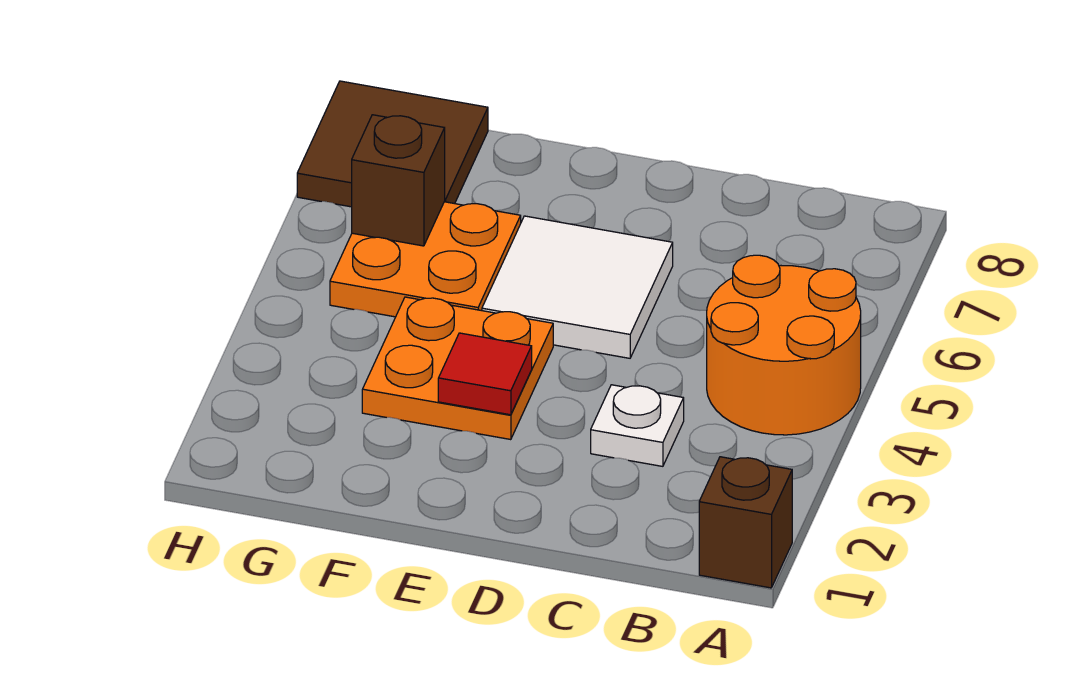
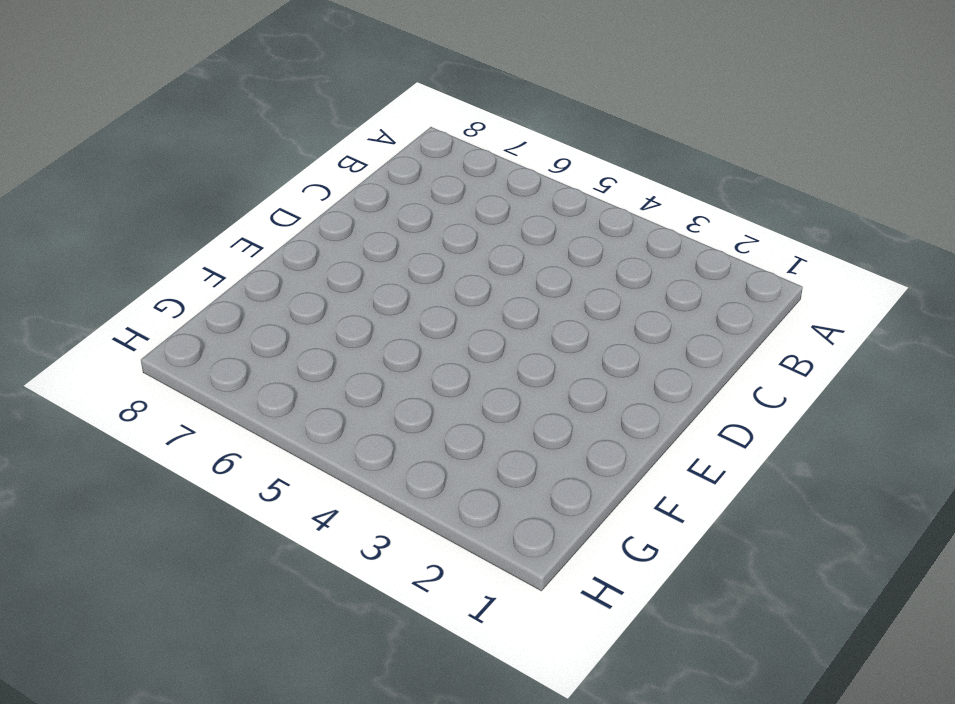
none -> brown 1x1 brick [699,457,792,588]
none -> orange 2x2 round brick [707,255,861,435]

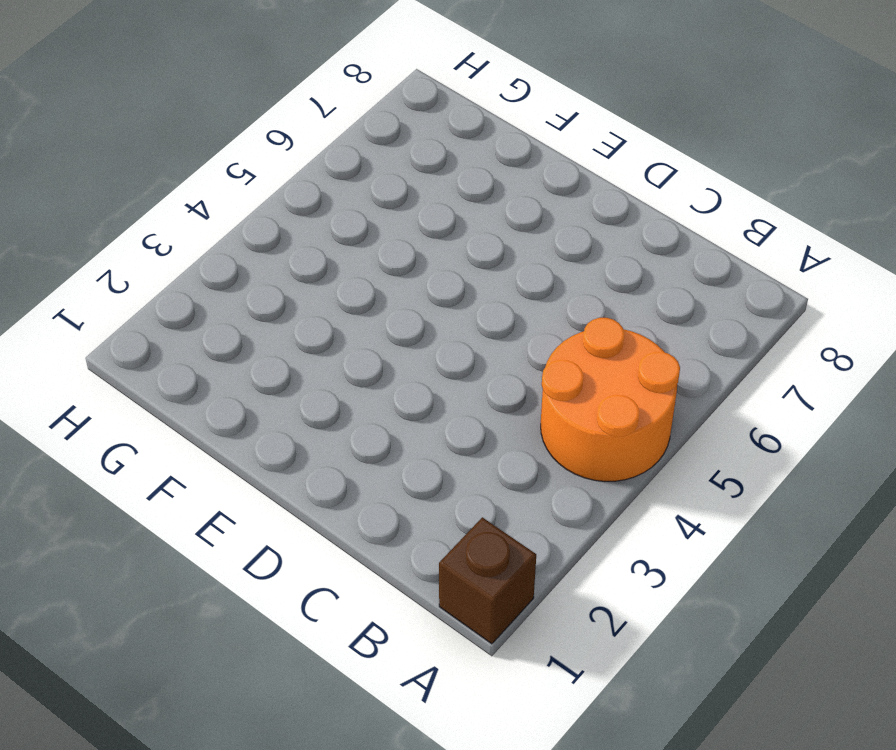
none -> white 1x1 plate [591,385,684,466]
none -> white 2x2 tile [482,216,673,358]

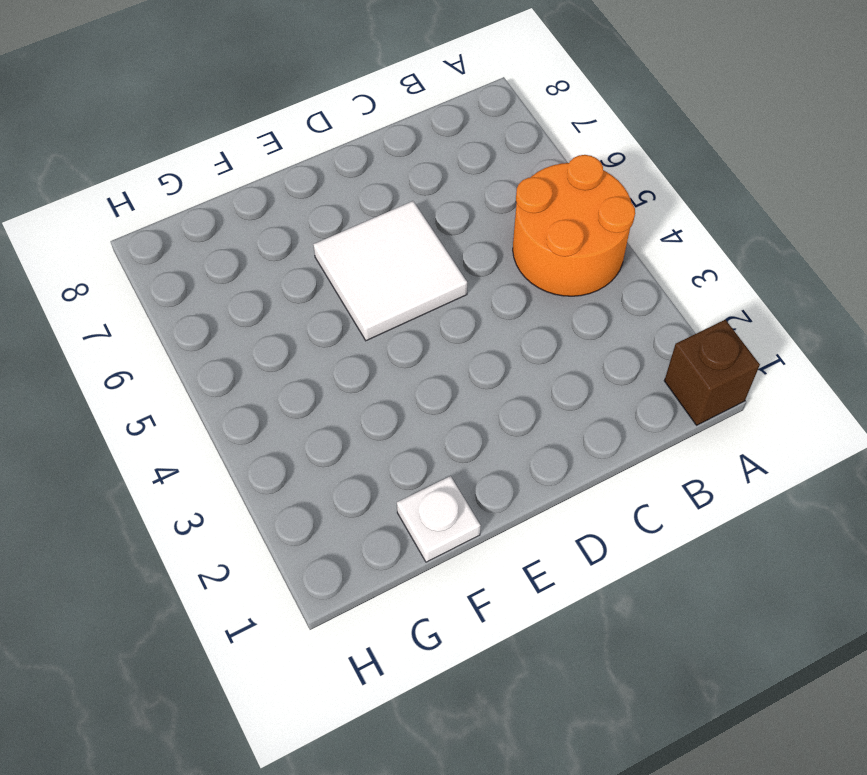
white 1x1 plate [397,476,481,562] -> white 1x1 plate moved to [591,385,684,466]
none -> orange 2x2 plate [362,297,553,440]
none -> orange 2x2 plate [330,202,521,317]

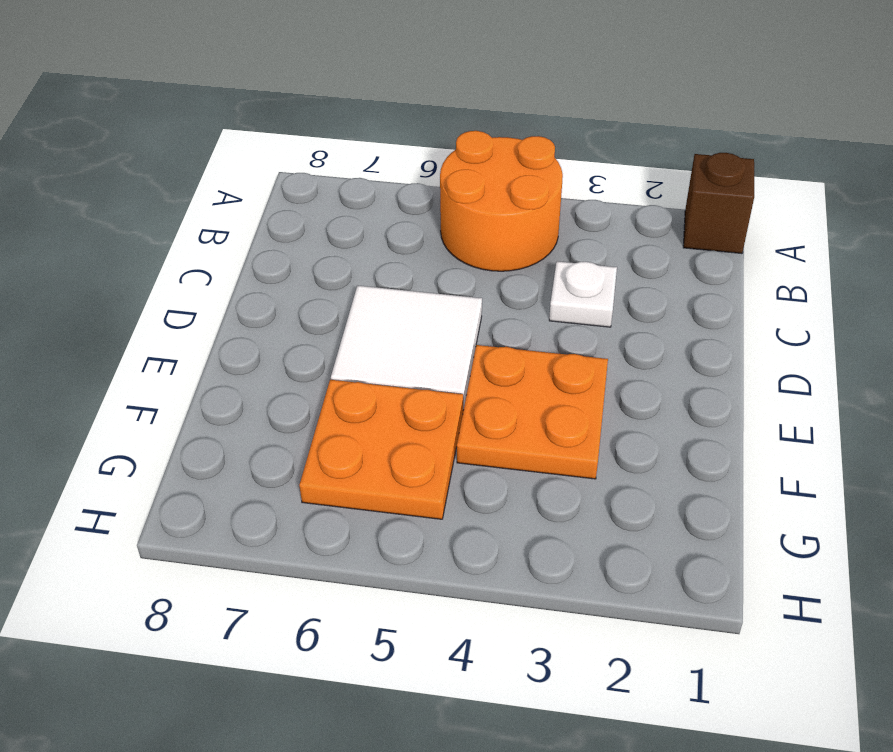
none -> brown 2x2 tile [297,81,488,207]
none -> red 1x1 tile [438,333,532,415]

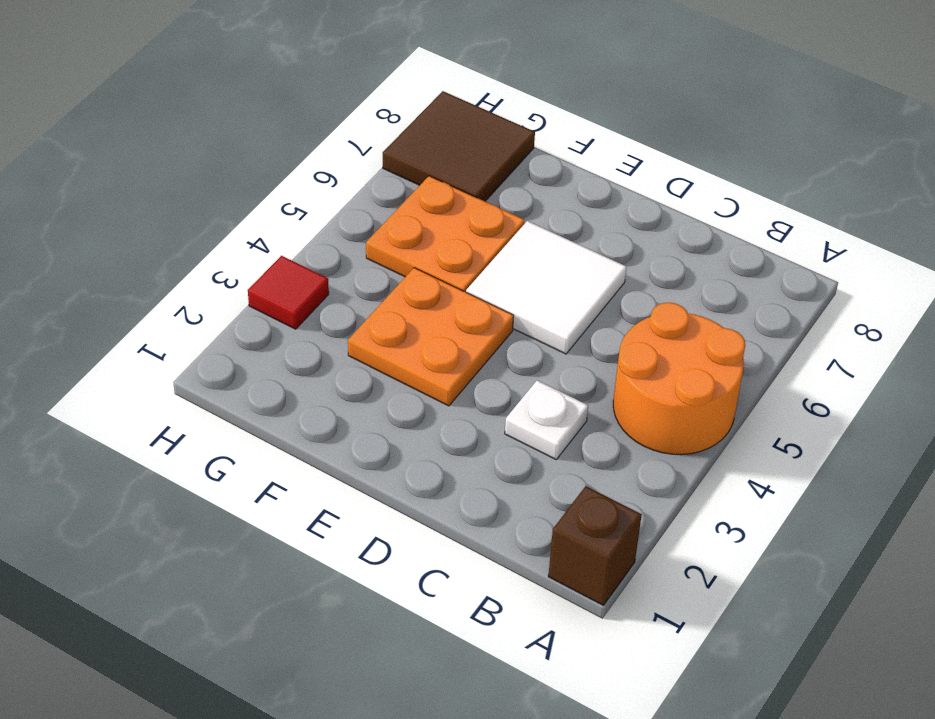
red 1x1 tile [248,256,329,329] -> red 1x1 tile moved to [438,333,532,415]
none -> brown 1x1 brick [352,115,445,246]

